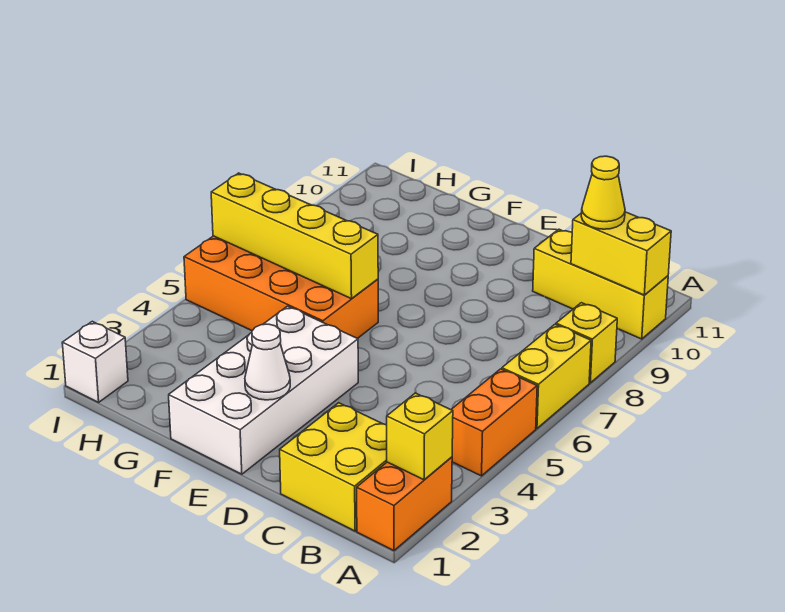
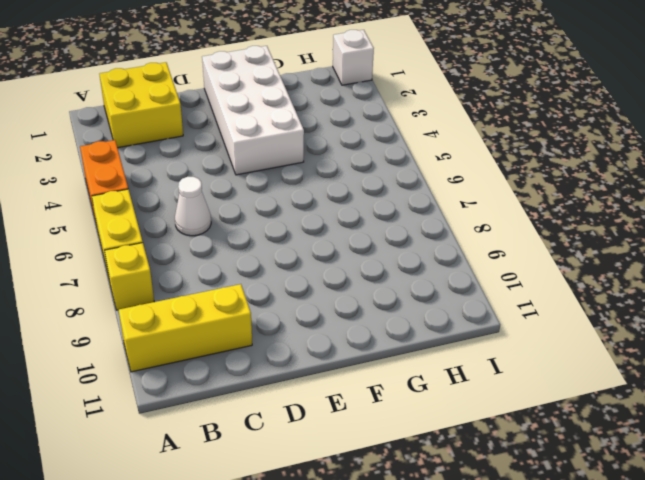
white 1x1 cone [175,177,211,236] -> white 1x1 cone moved to [245,324,290,400]
none -> orange 1x2 brick [357,457,452,551]
none -> orange 2x4 brick [184,236,378,339]
none -> yellow 1x1 brick [387,393,453,480]

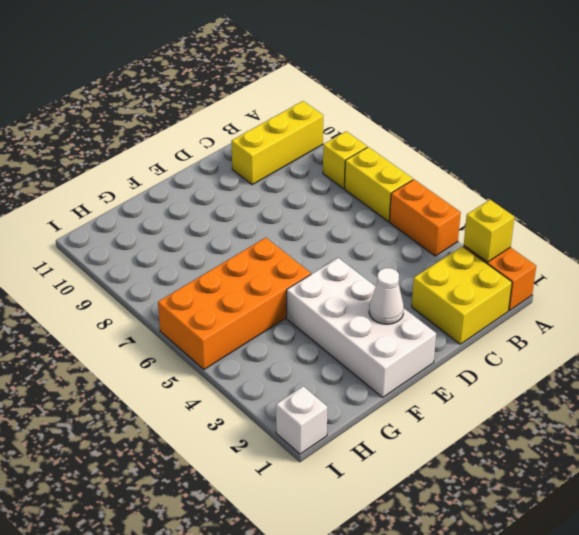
none -> yellow 1x2 brick [571,212,671,295]
none -> yellow 1x4 brick [211,173,378,299]
none -> yellow 1x1 cone [581,156,625,229]

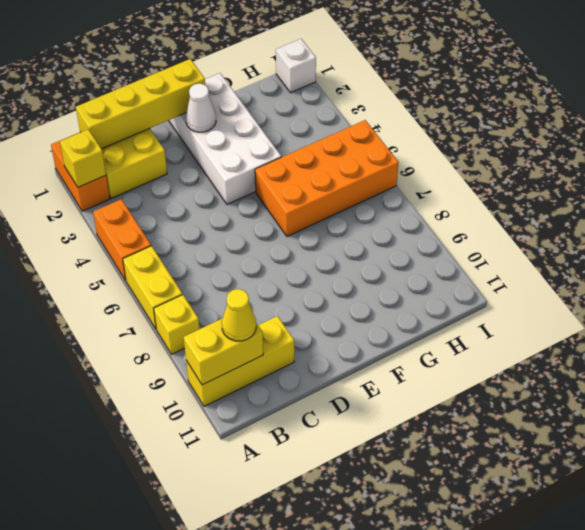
yellow 1x4 brick [76,59,205,149] -> yellow 1x4 brick moved to [211,173,378,299]

